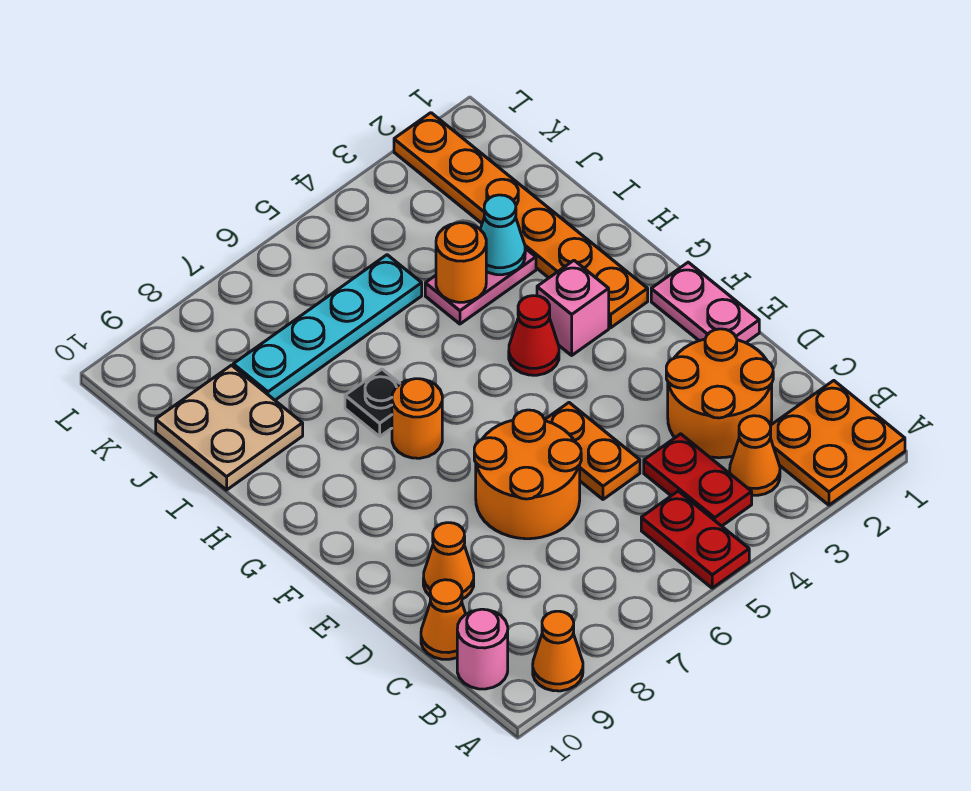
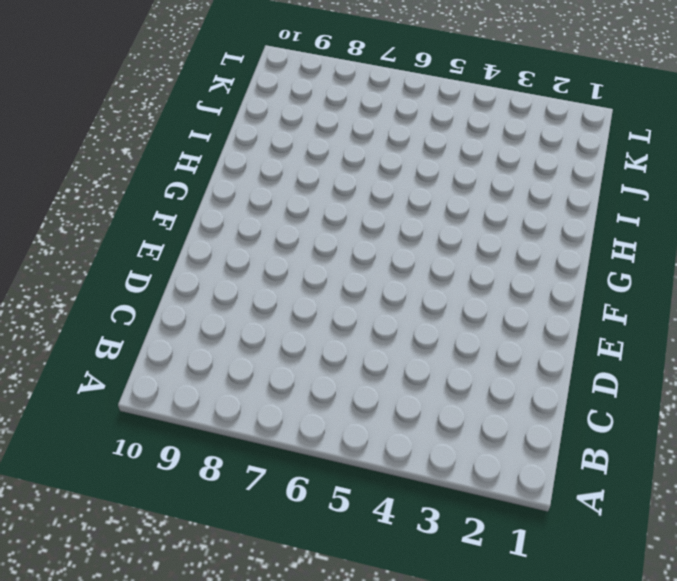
none -> orange 2x2 plate [770,381,905,505]
none -> red 1x2 plate [641,491,749,588]
none -> orange 1x1 cone [533,611,583,691]

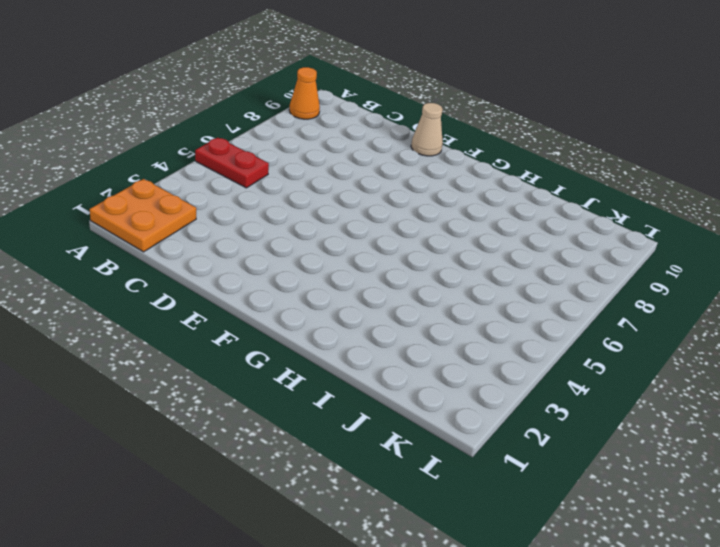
tan 1x1 cone [411,103,443,156] -> none
none -> orange 1x1 cone [730,416,780,495]
none -> red 1x2 plate [644,434,752,526]
none -> pink 1x1 round brick [457,609,508,689]

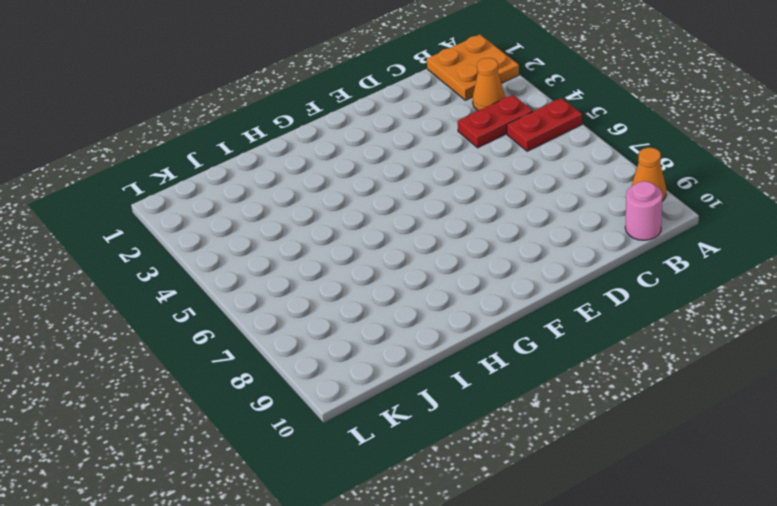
none -> orange 2x2 round brick [666,329,773,458]
none -> orange 1x1 cone [421,580,466,659]
none -> orange 1x2 plate [545,403,640,499]

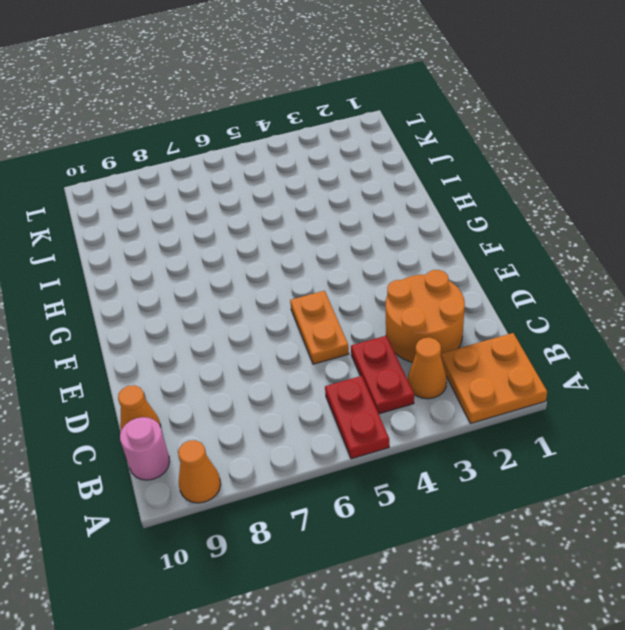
none -> orange 2x2 round brick [474,410,581,539]
none -> orange 1x1 cone [423,523,474,599]
none -> pink 1x2 plate [651,262,759,343]

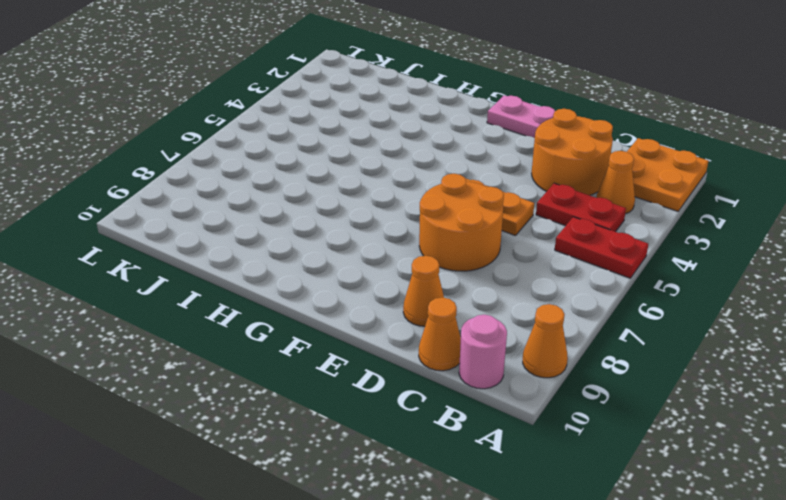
none -> orange 1x6 plate [394,113,648,328]
none -> pink 1x1 brick [537,261,609,355]
none -> red 1x1 cone [509,296,559,375]

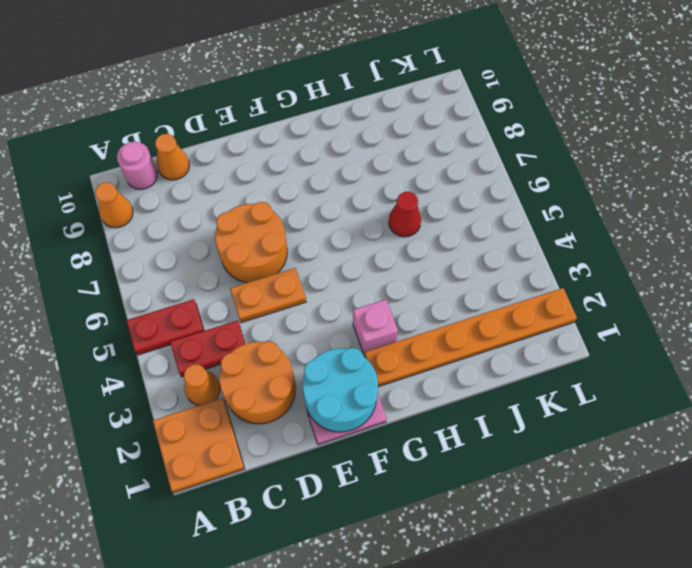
cyan 2x2 round brick [302,348,378,432] -> none
red 1x1 cone [389,192,421,237] -> red 1x1 cone moved to [509,296,559,375]
none -> orange 1x1 cone [423,523,474,599]
none -> orange 1x1 round brick [392,379,442,458]
none -> black 1x1 plate [345,369,400,436]

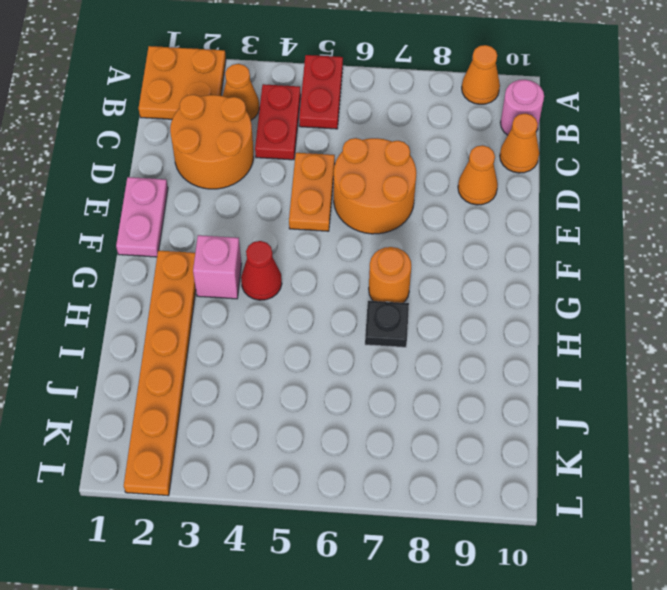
none -> pink 1x2 plate [425,248,536,324]
none -> tan 2x2 plate [156,365,303,490]
none -> cyan 1x4 plate [233,255,422,400]

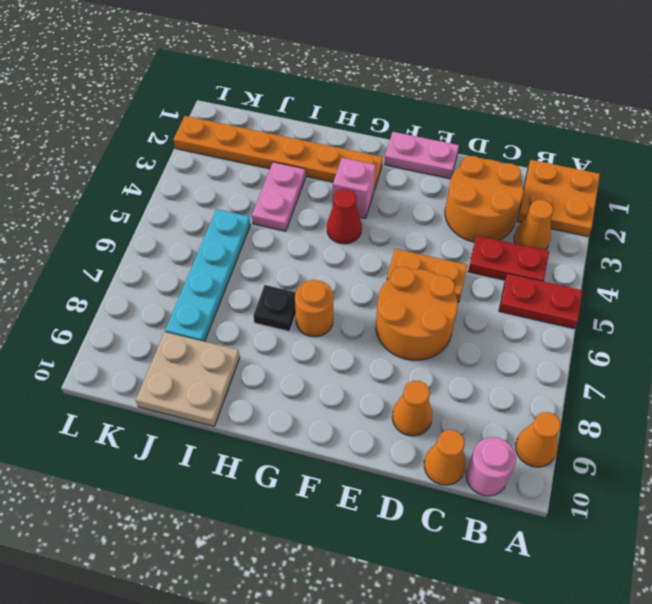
none -> cyan 1x1 cone [480,195,525,275]
none -> orange 1x1 round brick [436,223,486,302]

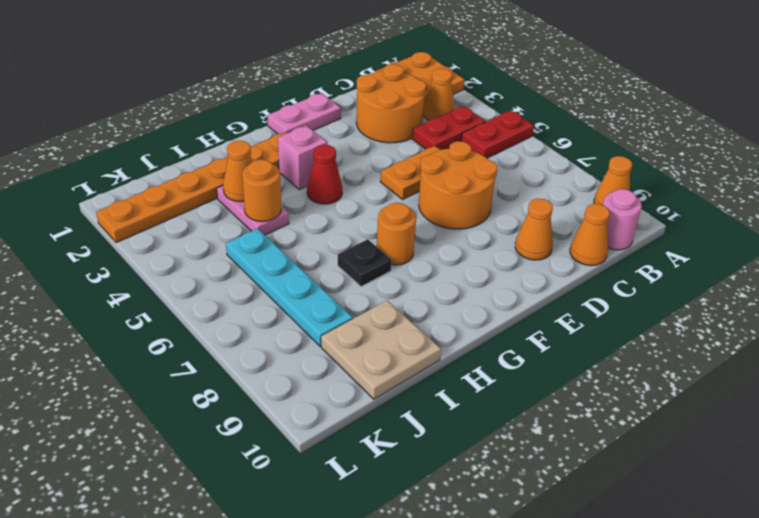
orange 1x1 cone [223,141,252,202] -> cyan 1x1 cone [480,195,525,275]

